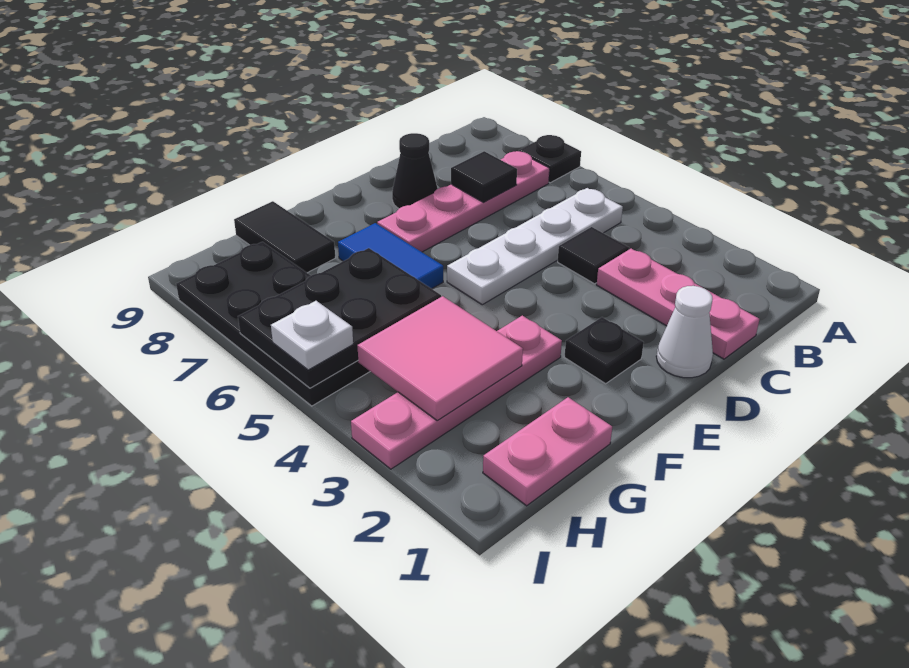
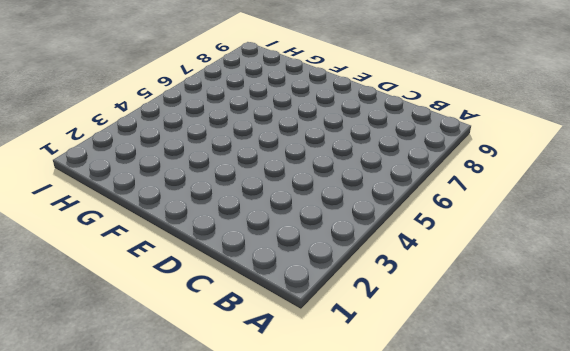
none -> black 1x1 plate [519,135,581,183]
none -> white 1x4 plate [447,188,623,305]
none -> pink 1x4 plate [377,151,550,252]

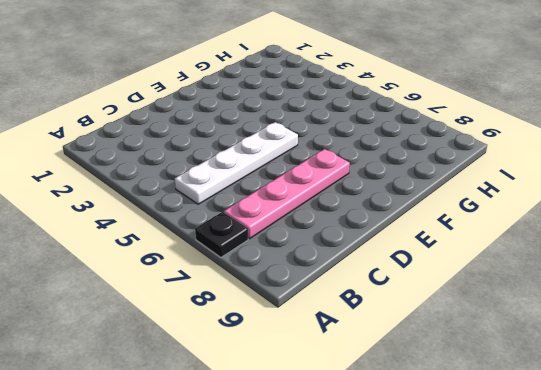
none -> pink 1x3 plate [597,249,759,359]
none -> black 1x1 tile [558,227,629,284]
none -> white 1x1 cone [656,286,713,378]

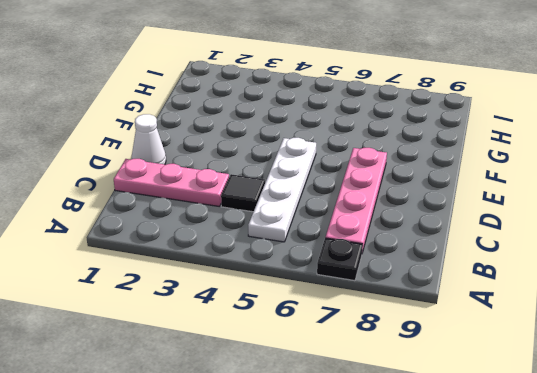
none -> black 1x1 cone [392,133,438,209]
none -> black 1x1 plate [564,317,644,384]
none -> pink 1x4 plate [351,316,562,469]

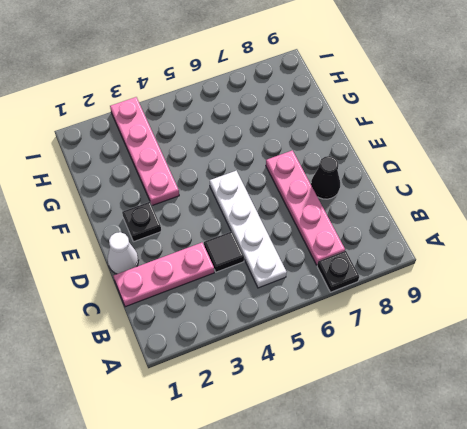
none -> blue 1x2 tile [338,223,443,289]
none -> pink 1x2 plate [483,397,612,506]
none -> black 1x2 tile [234,201,335,273]

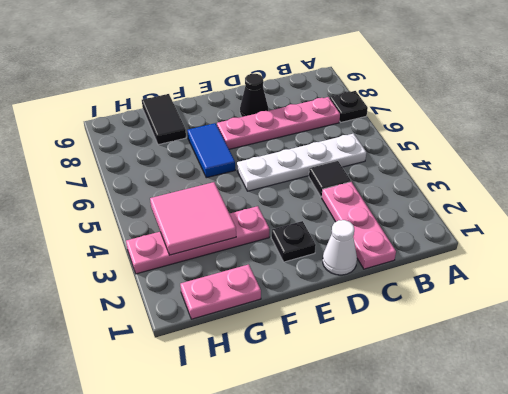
none -> black 2x4 plate [176,242,370,406]
none -> black 1x1 tile [451,151,517,202]
none -> black 2x3 plate [238,248,441,388]

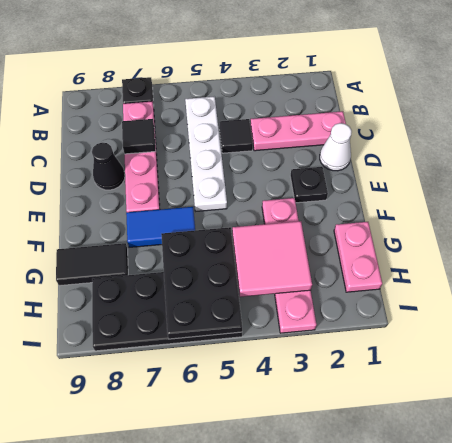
none -> white 1x1 plate [271,301,353,370]

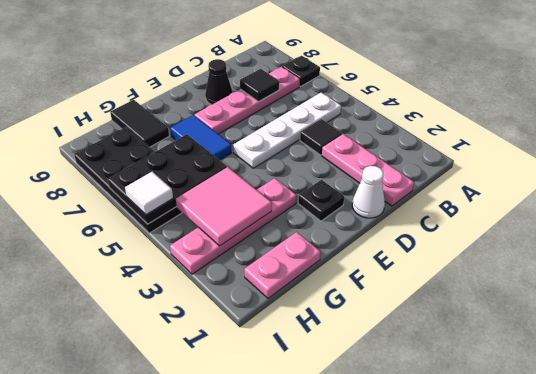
white 1x1 tile [125,172,173,215] -> white 1x1 plate [271,301,353,370]

